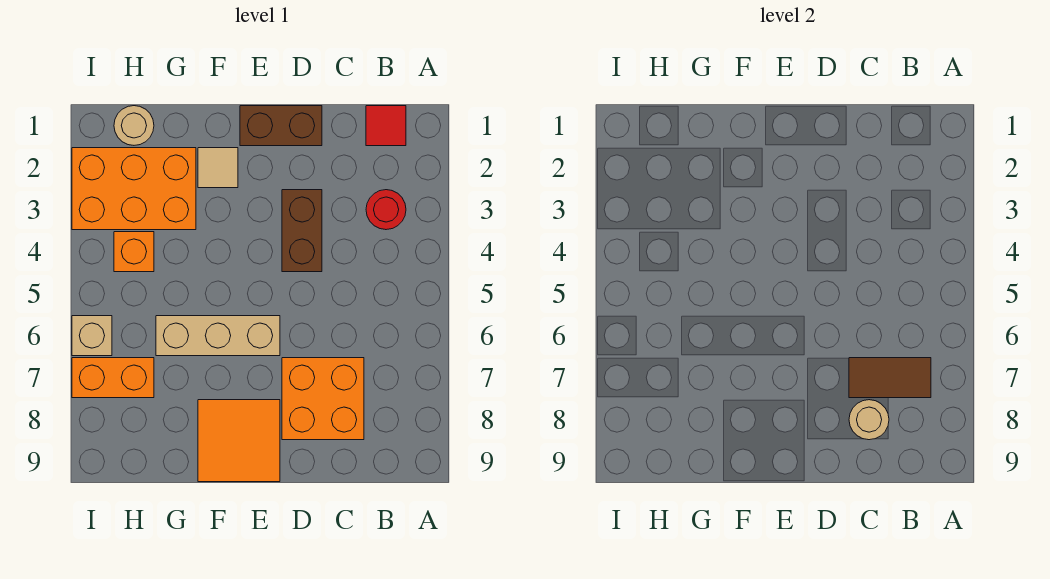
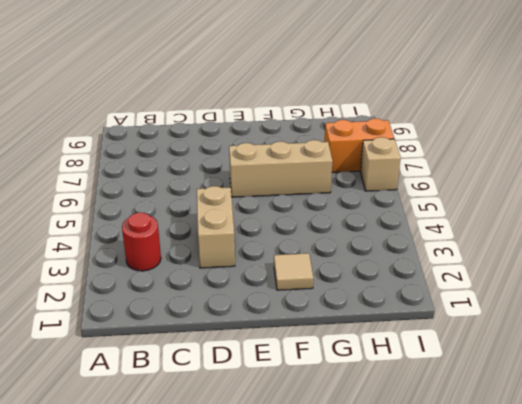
tan 1x2 brick [197,186,235,268] -> brown 1x2 brick [282,190,322,272]
none -> red 1x1 tile [366,106,406,146]
none -> orange 2x2 brick [282,358,364,440]
none -> brown 1x2 brick [240,106,322,146]

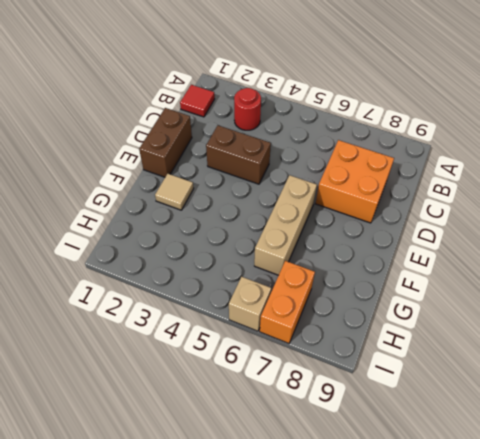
none -> orange 2x2 tile [198,400,280,482]
none -> orange 2x3 brick [72,148,196,230]
none -> tan 1x1 round brick [114,106,154,145]

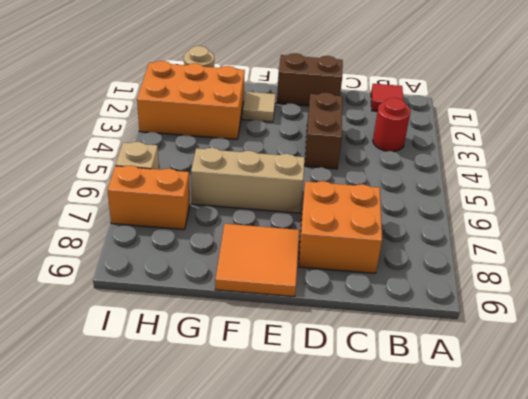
none -> orange 1x1 brick [114,232,154,272]
none -> brown 1x2 tile [849,358,931,398]
none -> tan 1x1 round brick [849,400,889,440]

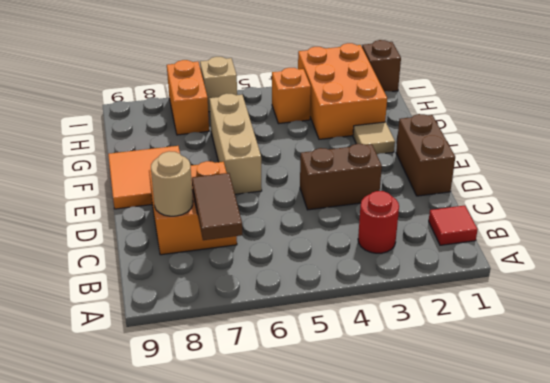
brown 1x1 brick [362,40,401,92] -> none
none -> tan 1x1 round brick [114,106,154,145]

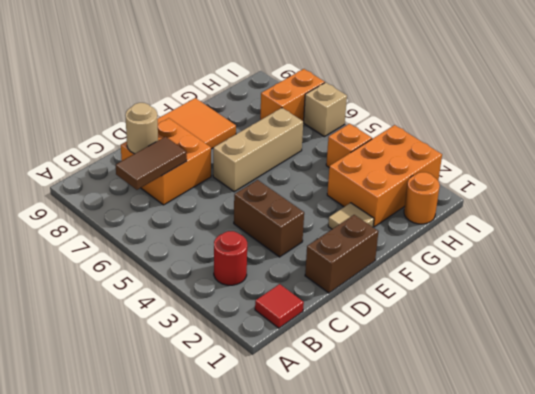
orange 1x1 round brick [404,172,440,224] -> tan 1x1 round brick [114,106,154,145]

